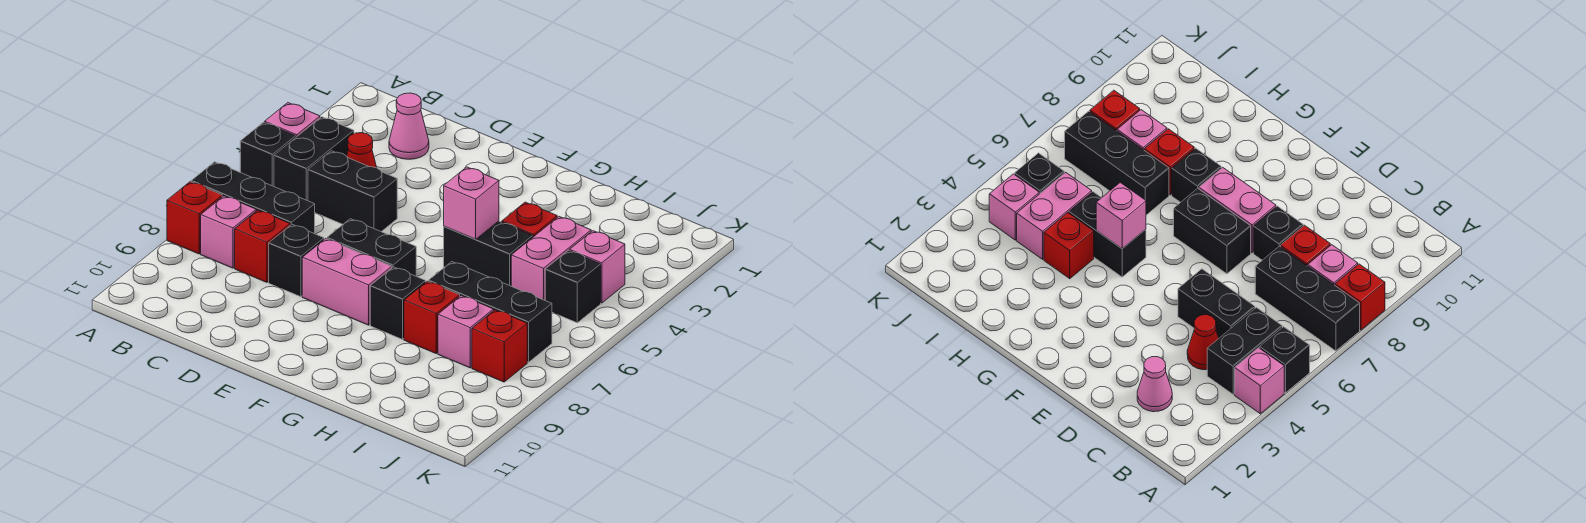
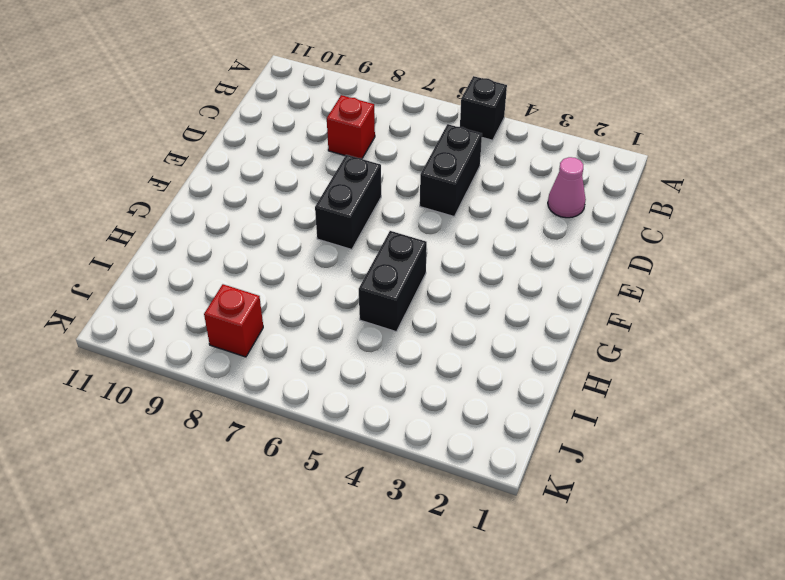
none -> pink 1x1 brick [265,103,320,137]
none -> black 1x3 brick [191,162,315,234]
none -> red 1x1 brick [167,182,222,254]

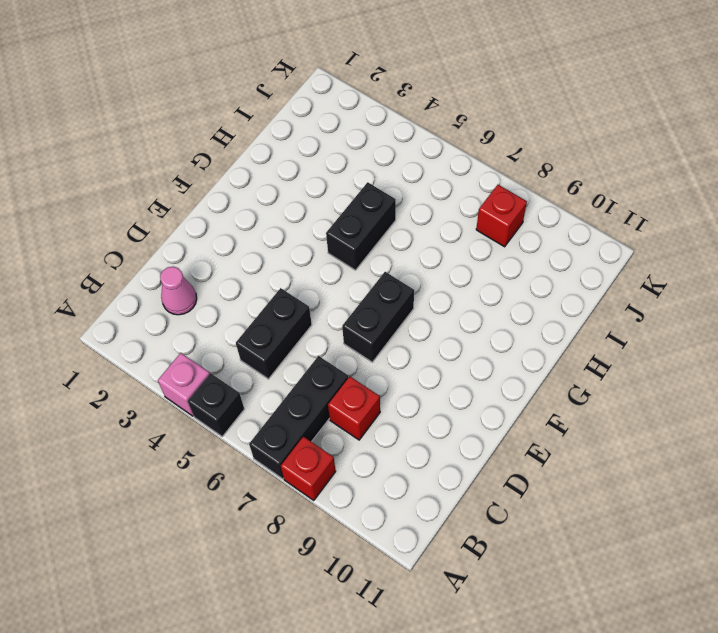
none -> black 1x2 brick [274,117,354,201]
none -> pink 1x1 brick [201,196,256,268]
none -> red 1x1 cone [347,133,377,168]

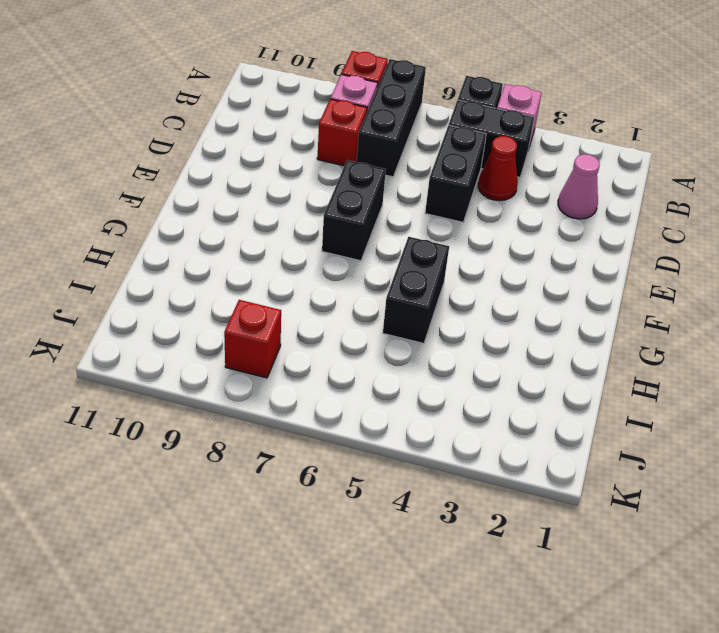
none -> black 1x1 brick [269,224,324,297]
none -> pink 1x2 brick [302,239,392,325]
none -> black 1x1 brick [370,267,426,339]

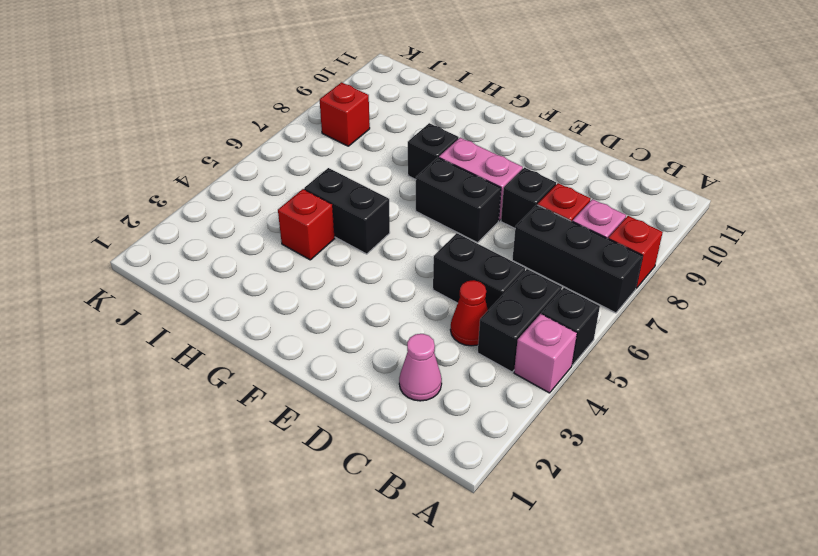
none -> black 1x3 brick [429,262,552,362]
none -> red 1x1 brick [404,281,460,353]
none -> pink 1x2 brick [511,217,591,300]

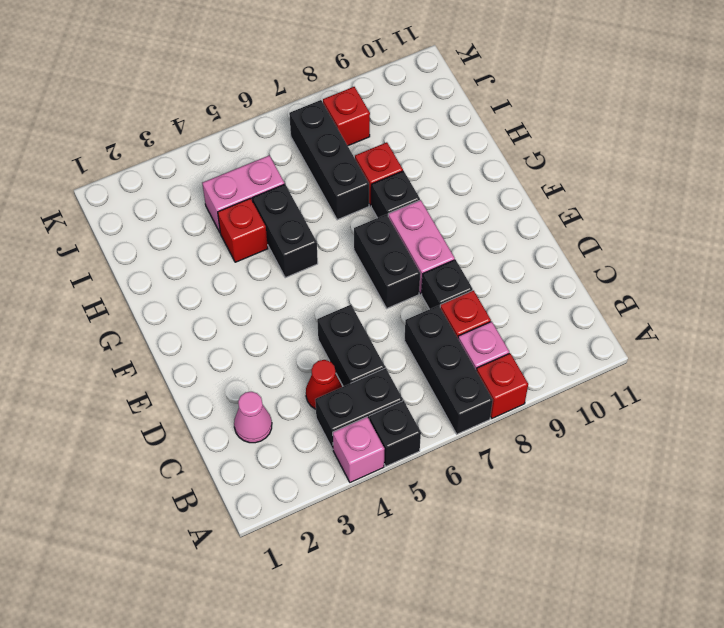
none -> pink 1x1 brick [438,295,494,368]
none -> pink 1x1 brick [570,231,625,303]
none -> black 1x1 brick [545,251,601,323]

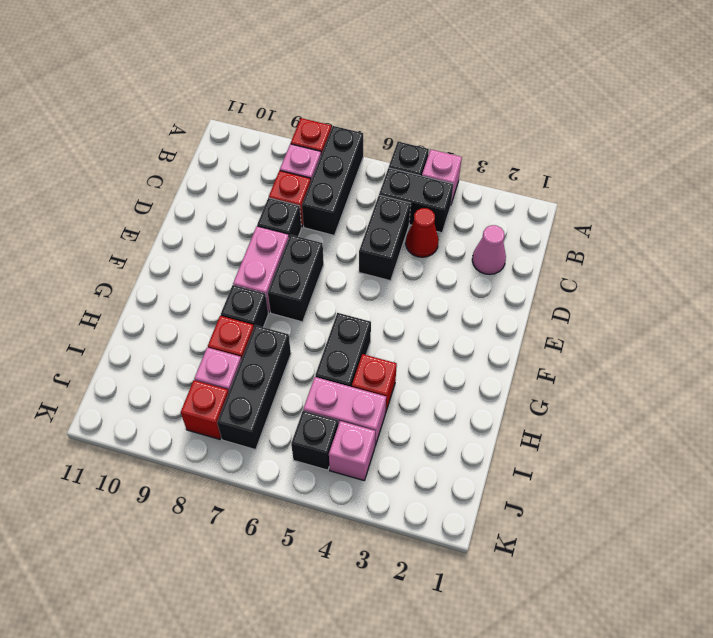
none -> pink 1x1 brick [444,167,499,239]

